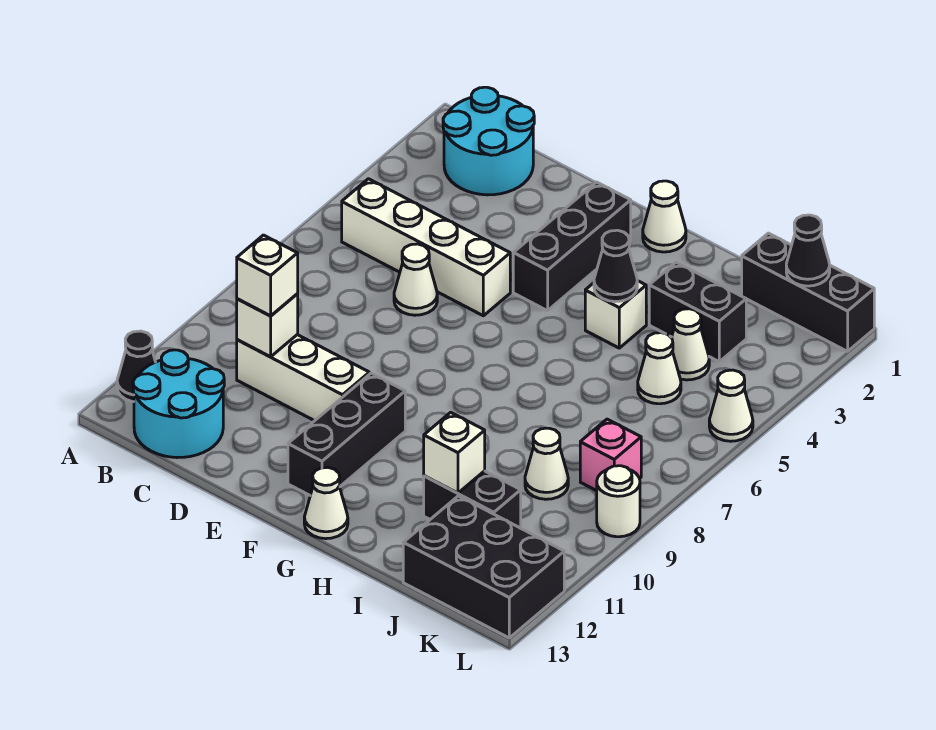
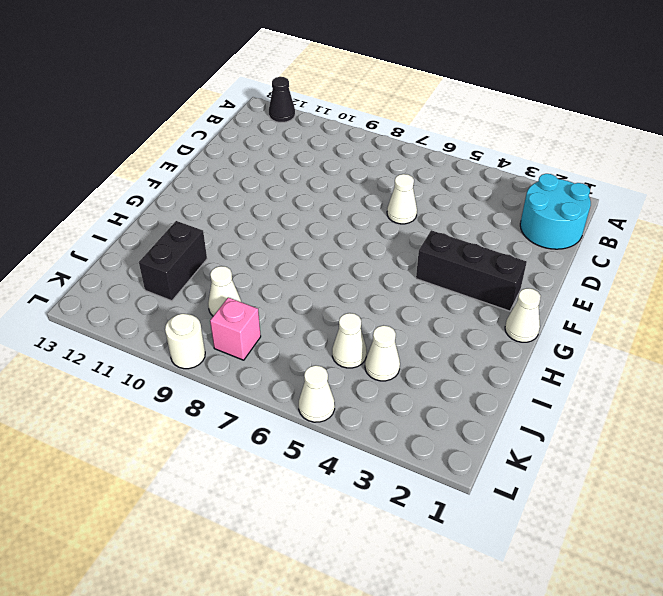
none -> white 1x4 brick [342,179,510,316]
none -> cyan 2x2 round brick [133,350,224,458]
none -> white 1x3 brick [237,335,369,421]

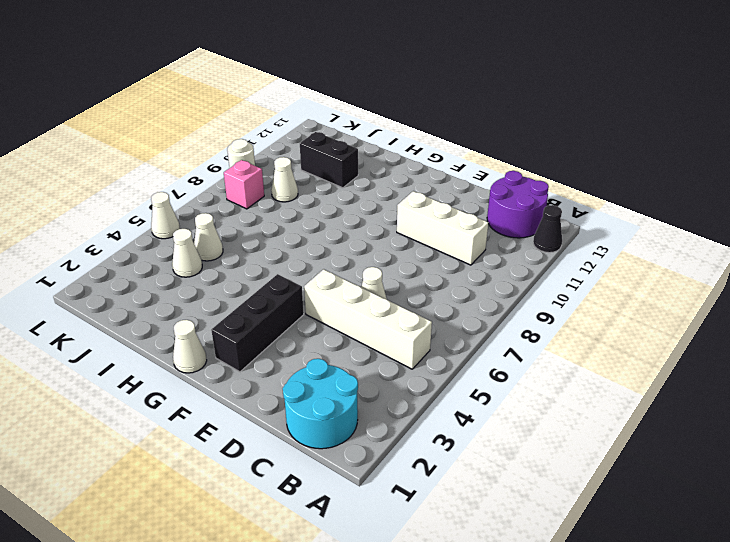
purple 2x2 round brick [487,171,549,238] -> cyan 2x2 round brick [133,350,224,458]
none -> black 1x3 brick [288,373,405,495]
none -> white 1x1 cone [304,468,348,539]
none -> white 1x1 brick [585,281,646,348]

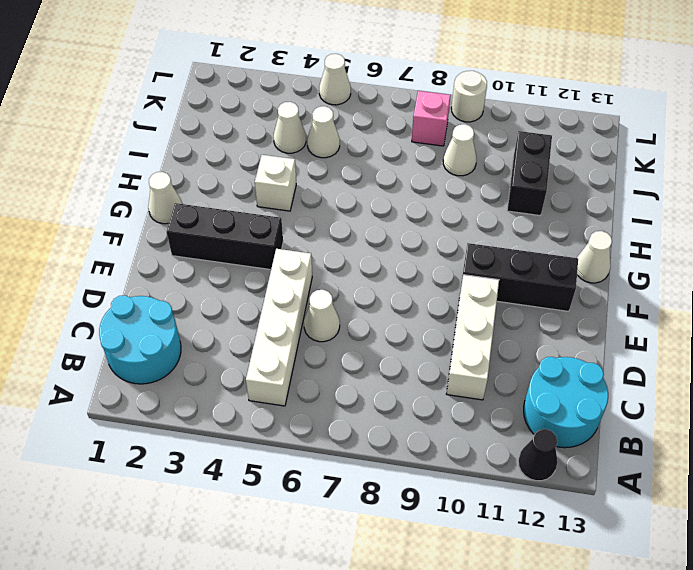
none -> black 1x2 brick [649,262,746,362]
none -> black 1x3 brick [742,233,874,351]
none -> black 2x3 brick [403,496,564,638]

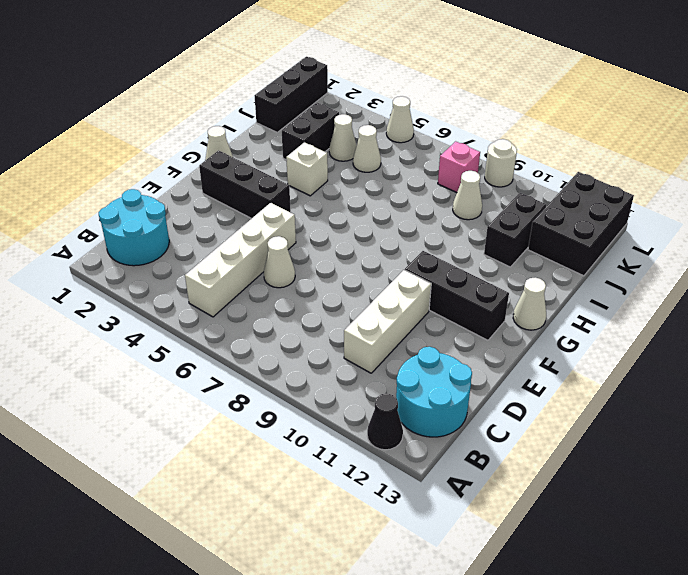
none -> white 1x1 brick [237,294,298,357]
none -> black 1x1 cone [594,230,637,302]
none -> white 1x1 brick [424,412,485,493]

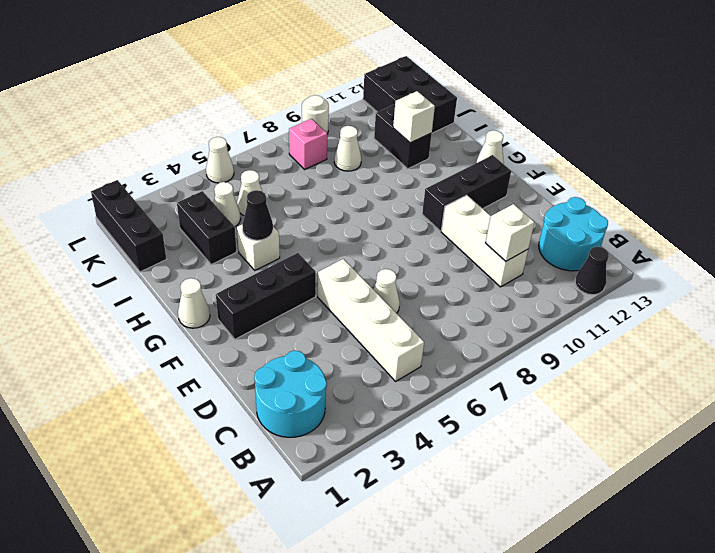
none -> black 1x1 cone [786,215,830,286]
none -> white 1x1 brick [237,235,298,316]

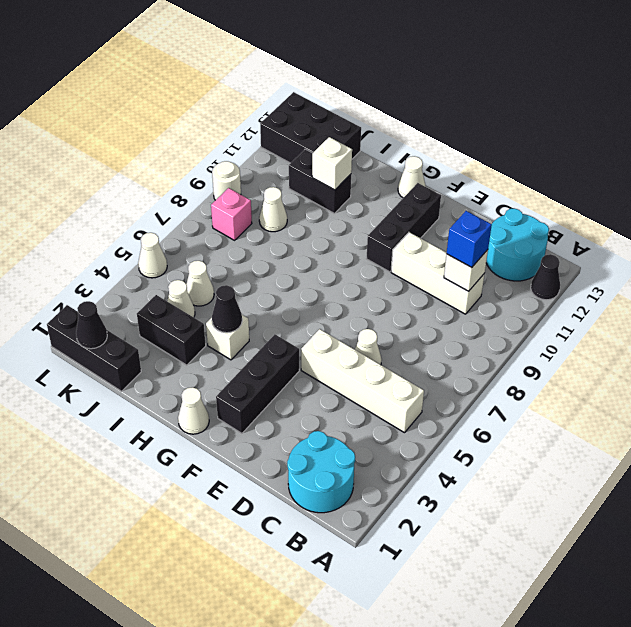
blue 1x1 brick [447,211,492,267] -> white 1x1 brick [237,235,298,316]

